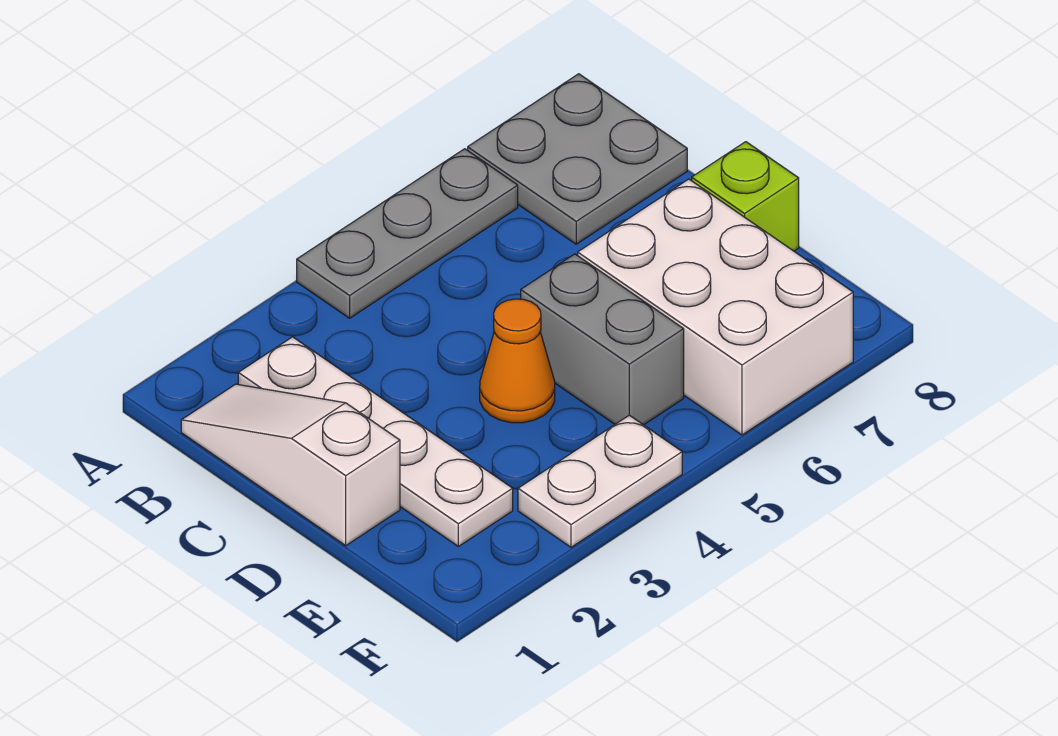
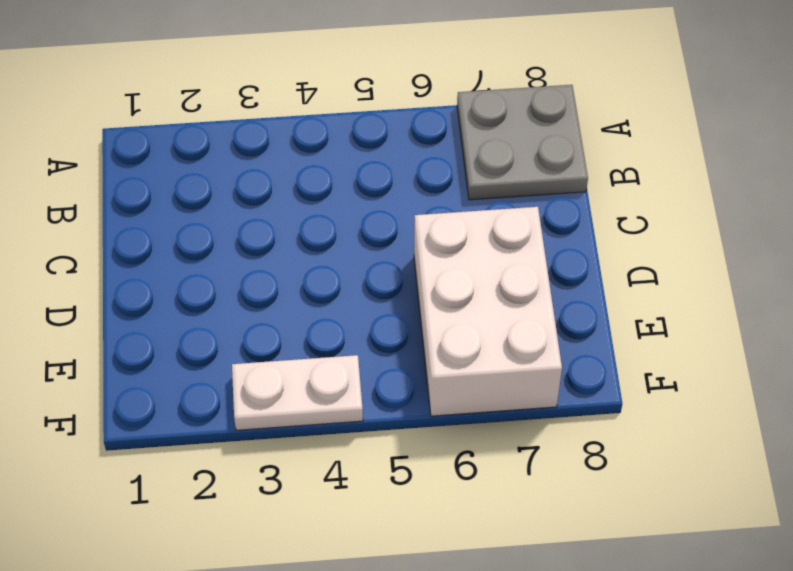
none -> grey 1x3 plate [297,149,518,318]
none -> white 1x3 slope [181,384,400,545]

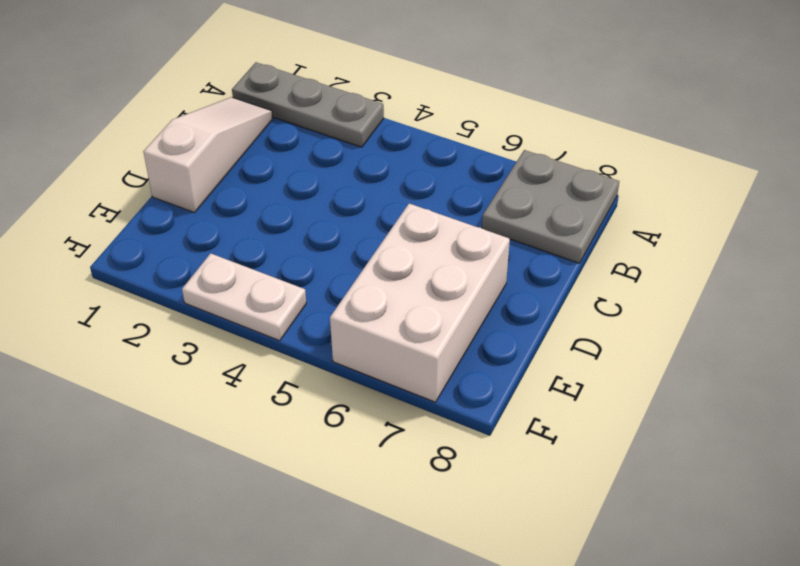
grey 1x3 plate [232,62,384,147] -> grey 1x3 plate moved to [297,149,518,318]
none -> white 1x4 plate [238,337,513,546]
none -> orange 1x1 cone [480,299,555,423]

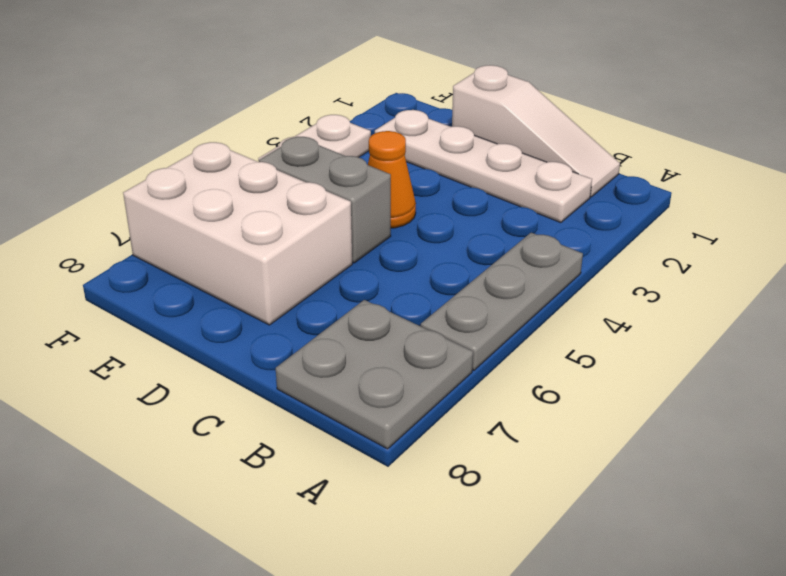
none -> lime 1x1 brick [692,142,799,251]

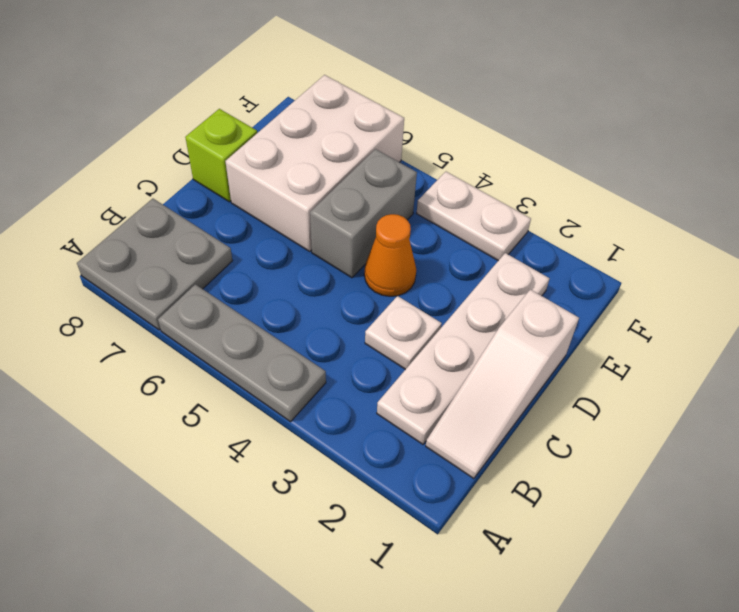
white 1x1 plate [365,296,442,369] -> none

